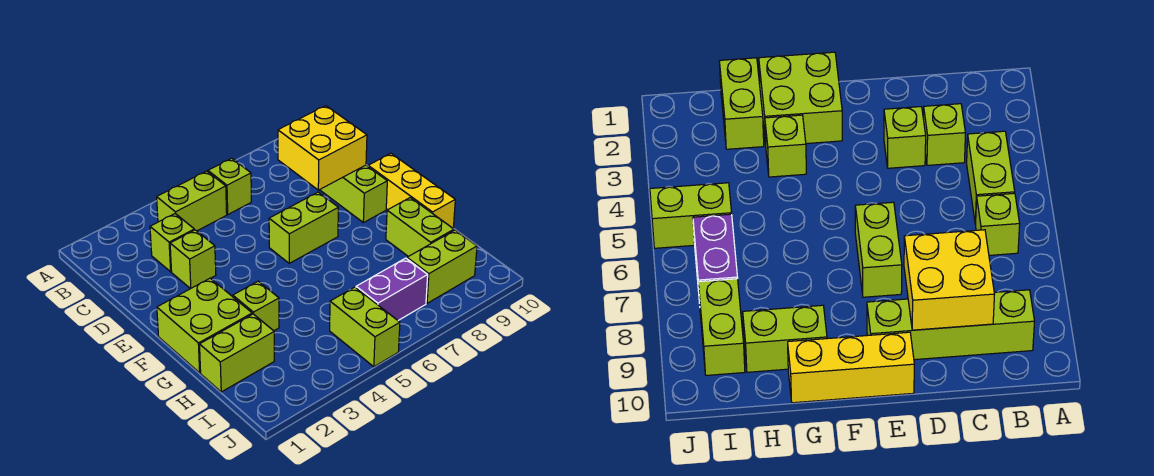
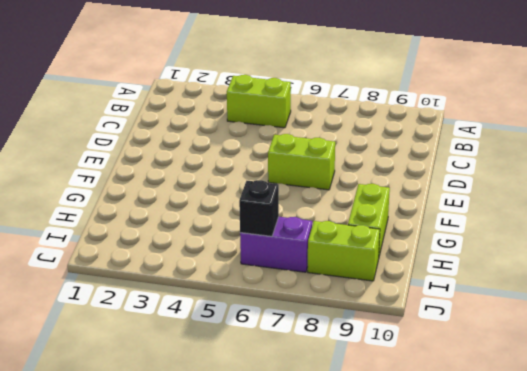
black 1x1 brick [239,180,279,237] -> none
none -> lime 1x1 brick [208,158,251,214]
none -> lime 1x4 brick [320,165,387,223]
none -> lime 1x1 brick [150,214,194,272]

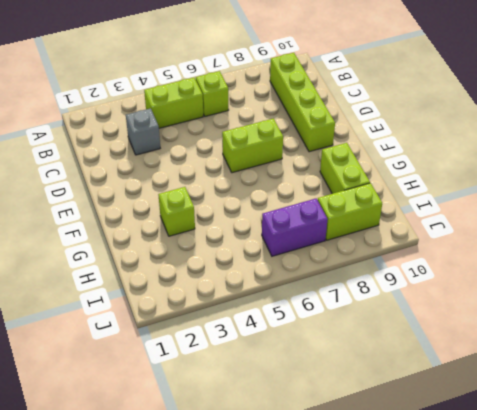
grey 1x1 brick [126,108,160,155] -> lime 1x1 brick [150,214,194,272]
none -> lime 1x1 brick [170,230,216,289]
none -> yellow 1x3 brick [368,153,455,228]
none -> lime 2x2 brick [157,278,252,373]

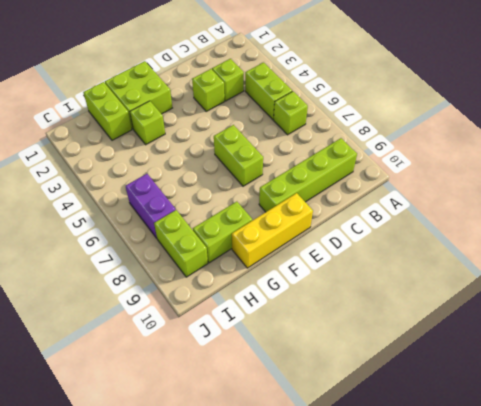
none -> lime 1x2 brick [330,287,400,367]
none -> yellow 2x2 brick [278,106,367,190]

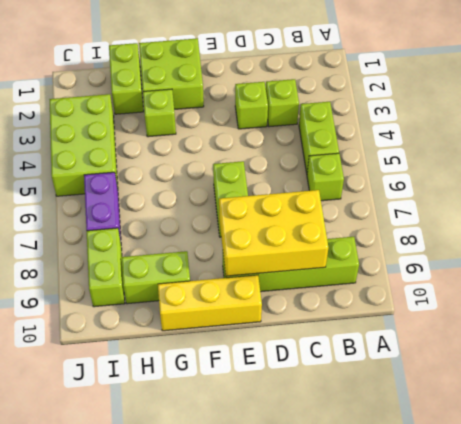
yellow 2x3 brick [219,190,328,276] -> yellow 2x2 brick [278,106,367,190]
lime 2x3 brick [50,94,118,196] -> lime 1x2 brick [330,287,400,367]

